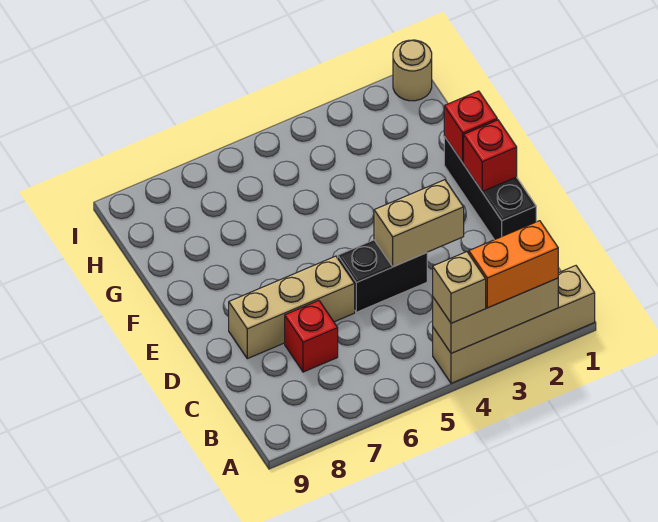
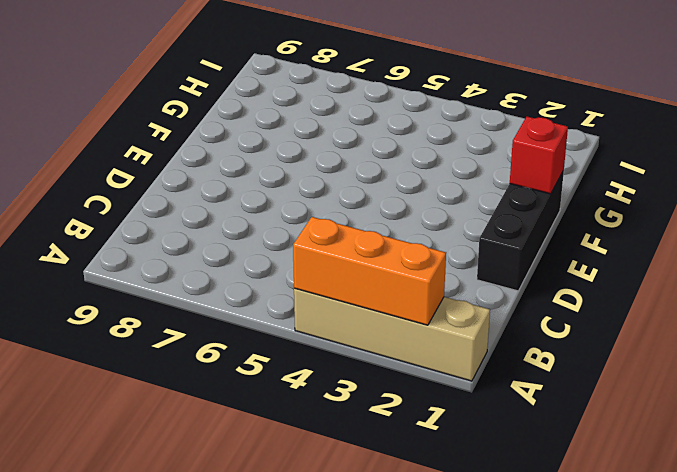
orange 1x3 brick [293,217,446,325] -> tan 1x3 brick [433,278,558,353]
none -> red 1x1 brick [285,301,338,372]
none -> black 1x2 brick [338,240,427,312]
none -> tan 1x3 brick [229,256,355,359]

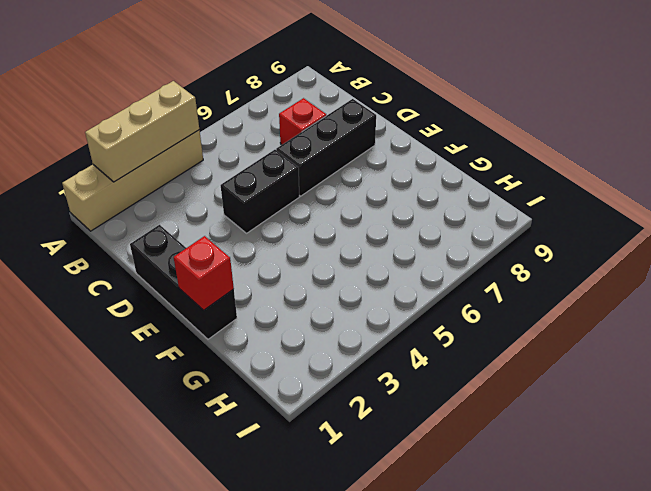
black 1x3 brick [276,99,376,196] -> tan 1x3 brick [229,256,355,359]
none -> tan 1x1 round brick [393,40,432,101]
none -> tan 1x2 brick [374,180,464,267]
none -> red 1x1 brick [464,120,517,191]

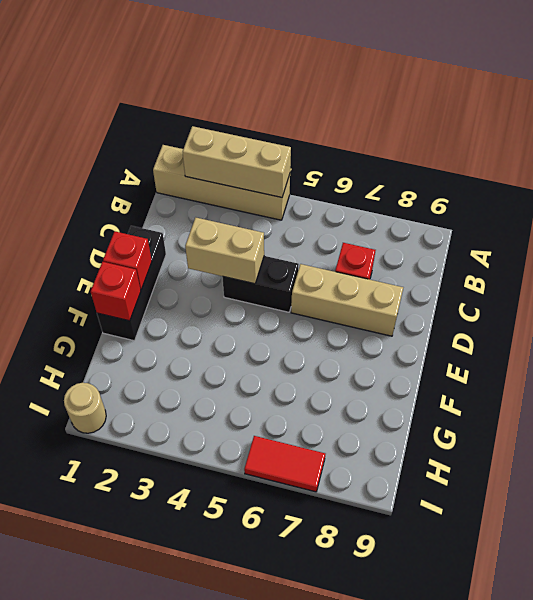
red 1x2 tile [244,436,325,492] -> none
none -> orange 1x2 brick [469,221,558,308]
none -> tan 1x1 brick [433,252,486,323]

